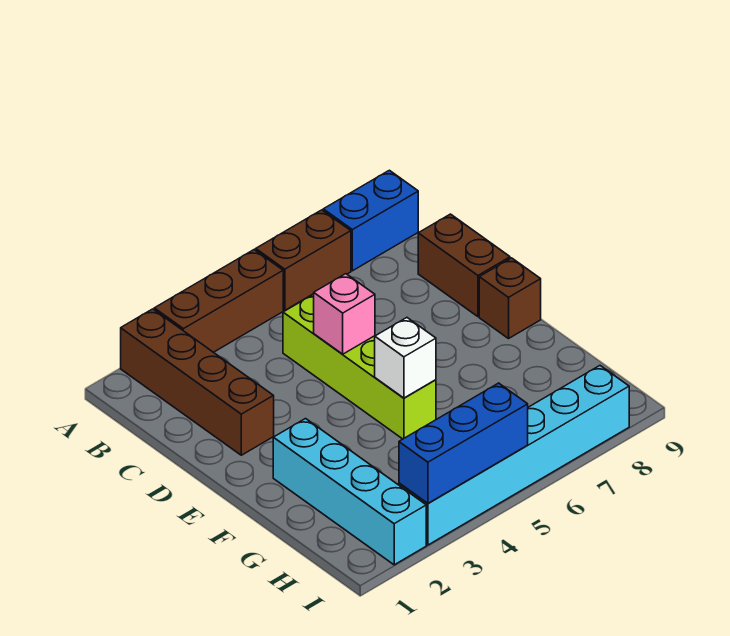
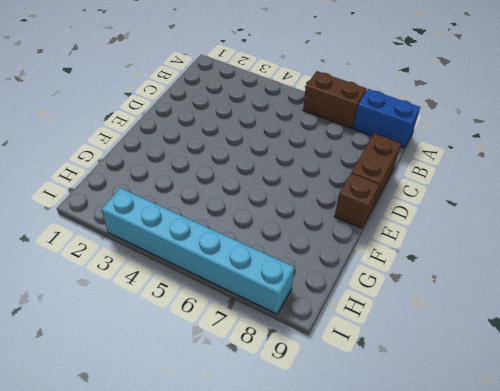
none -> brown 1x4 brick [121,309,274,455]
none -> brown 1x3 brick [154,250,283,352]
none -> lime 1x4 brick [283,294,436,439]

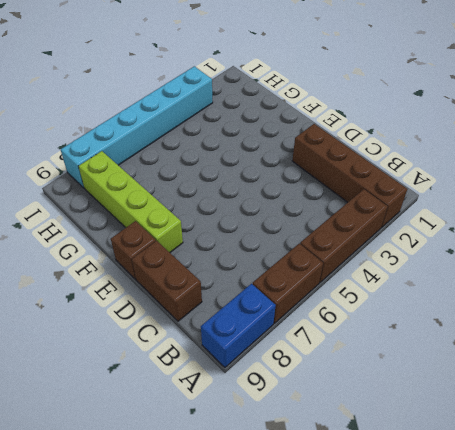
lime 1x4 brick [78,151,183,252] -> lime 1x4 brick moved to [283,294,436,439]
none -> cyan 1x4 brick [273,419,426,565]
none -> pink 1x1 brick [314,274,375,354]
none -> white 1x1 brick [375,318,436,398]

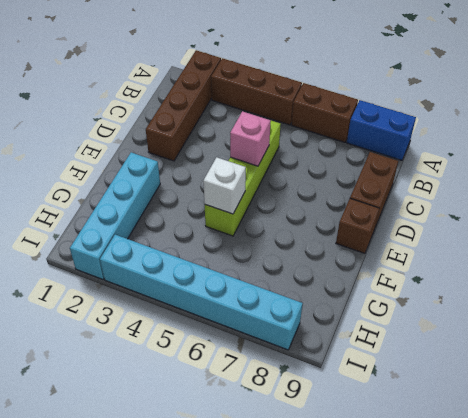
none -> blue 1x3 brick [399,383,528,503]

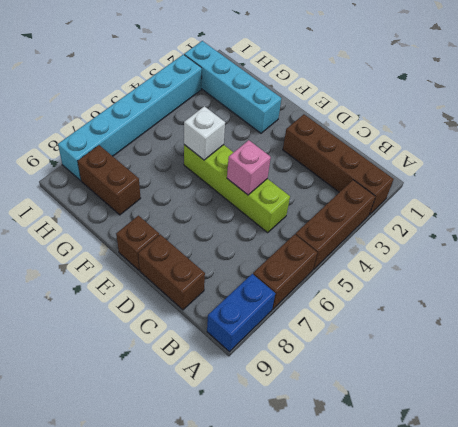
brown 1x2 brick [78,145,141,215] -> none
none -> blue 1x3 brick [399,383,528,503]

